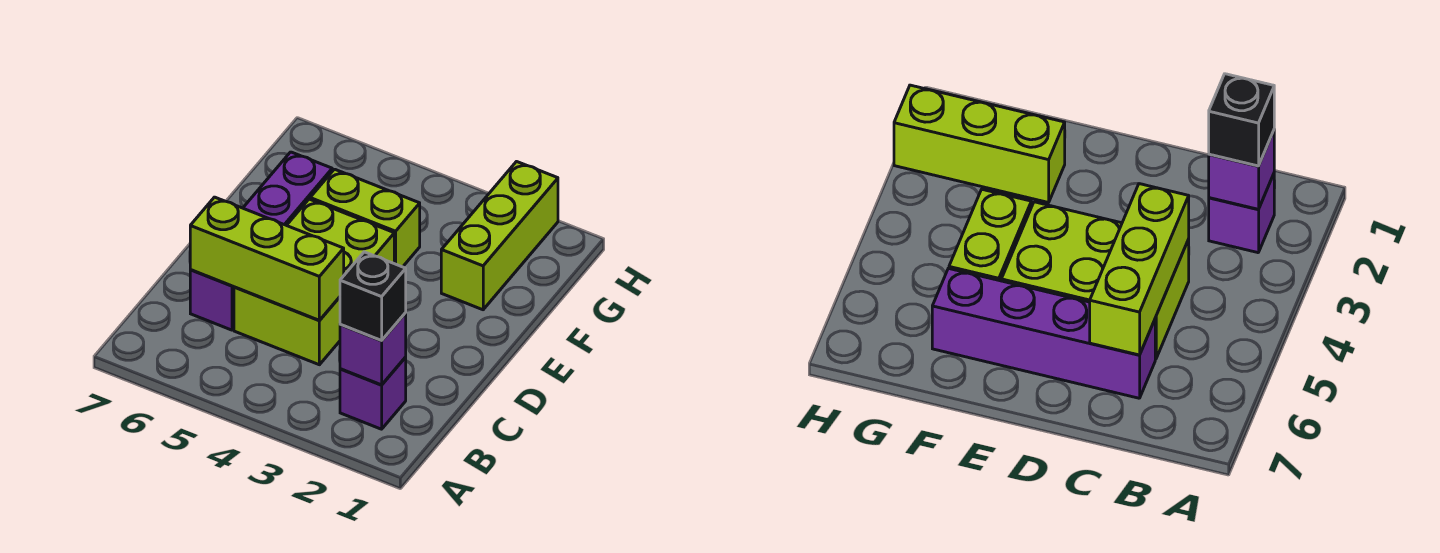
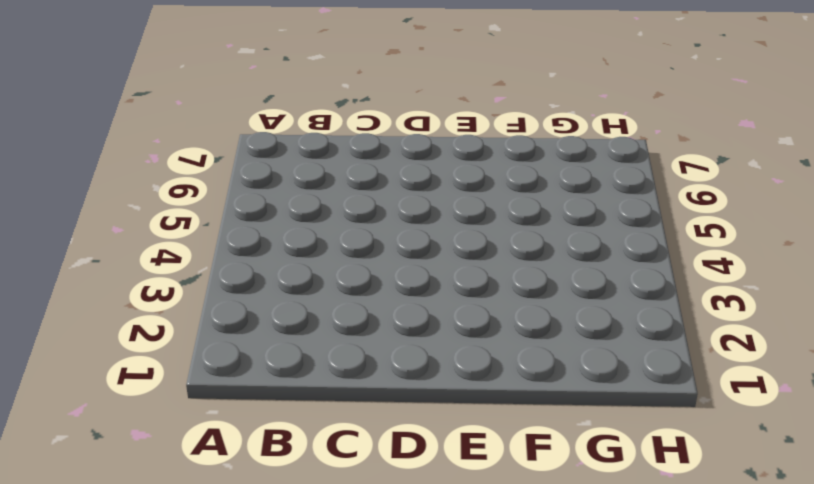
none -> purple 1x1 brick [340,357,406,429]
none -> lime 2x3 brick [234,199,394,365]

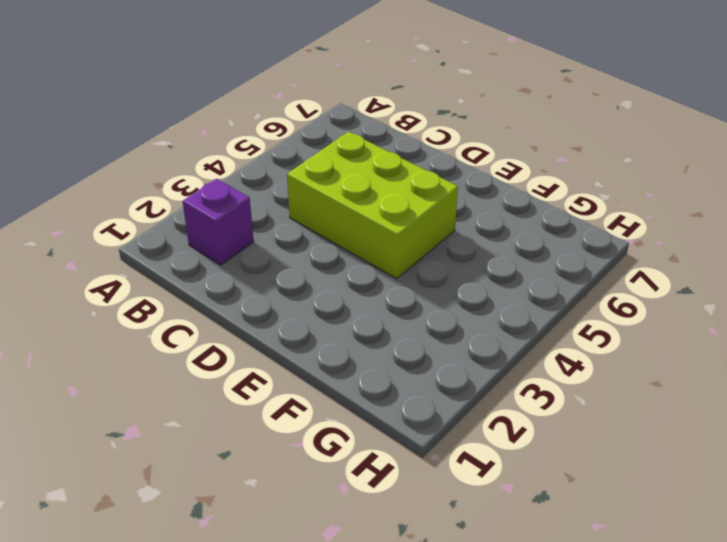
none -> purple 1x4 brick [190,152,332,330]
none -> lime 1x3 brick [441,162,558,310]

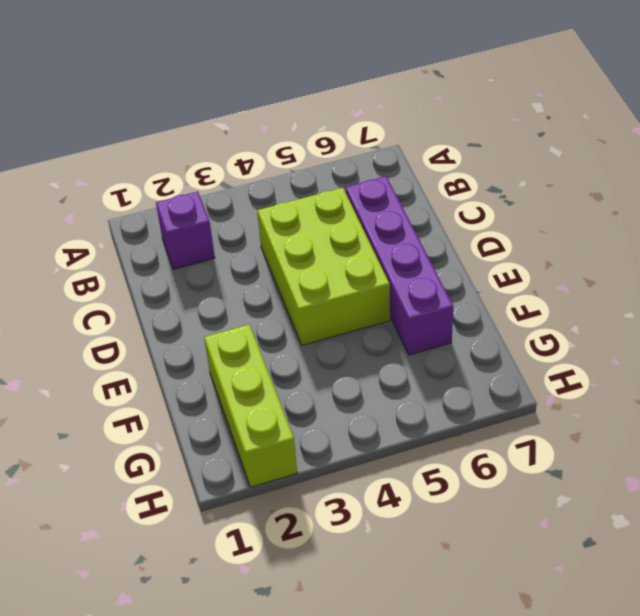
none -> lime 1x2 brick [310,169,420,267]
none -> purple 1x1 brick [340,313,406,385]

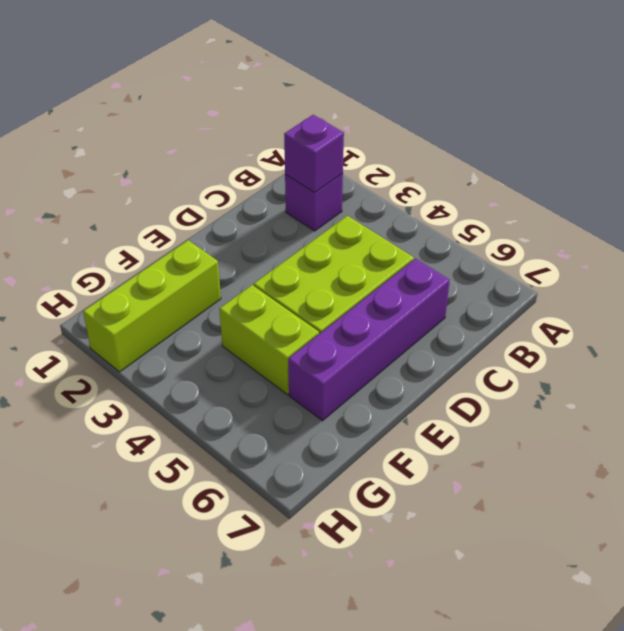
none -> lime 1x3 brick [190,197,344,320]
none -> black 1x1 brick [340,252,406,340]

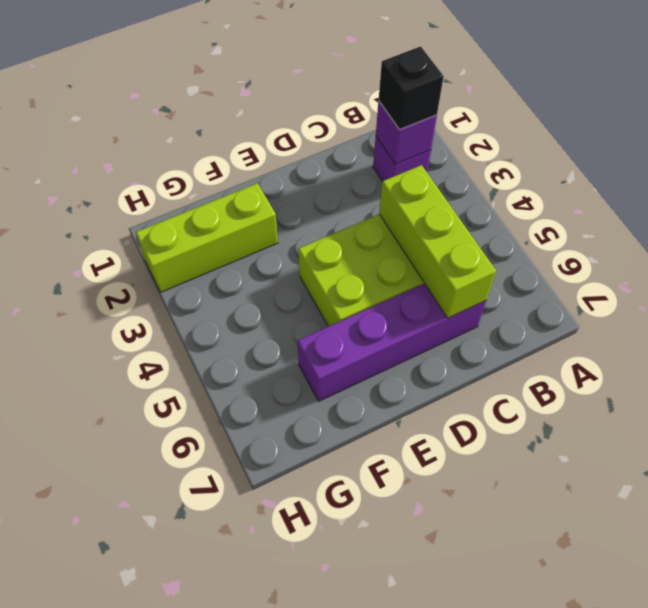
none -> lime 1x2 brick [310,169,420,267]

